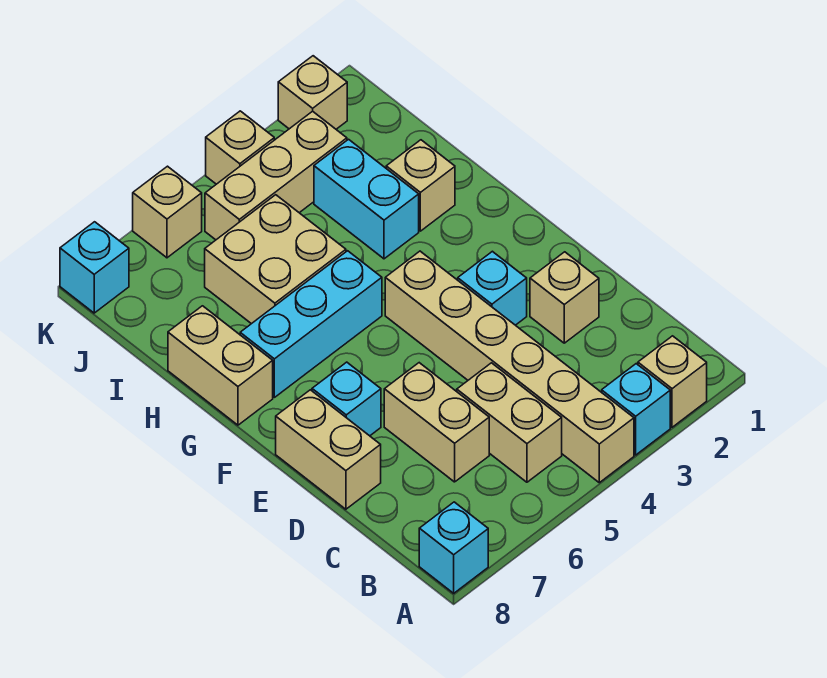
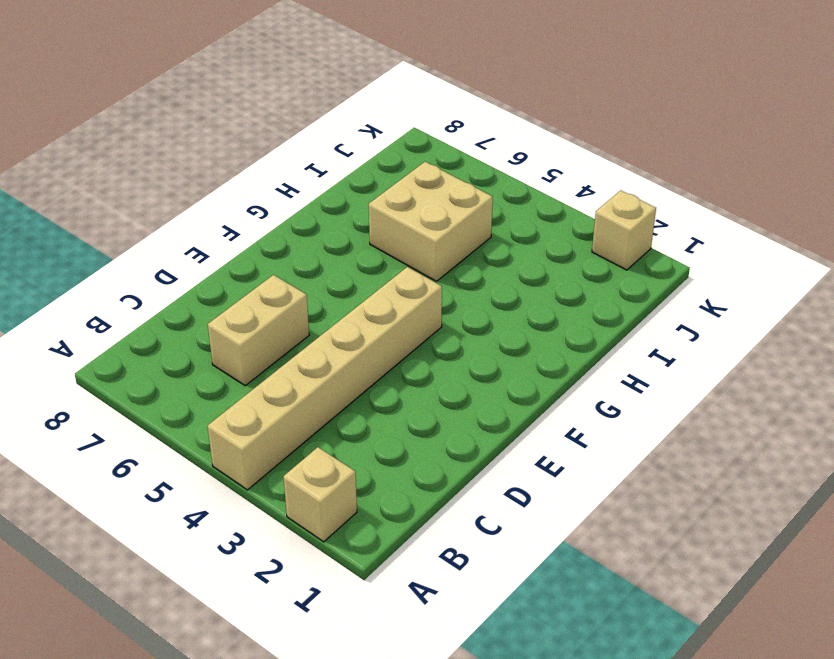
none -> cyan 1x1 brick [602,364,670,455]
none -> cyan 1x1 brick [419,502,488,593]
none -> tan 1x2 brick [457,363,562,482]

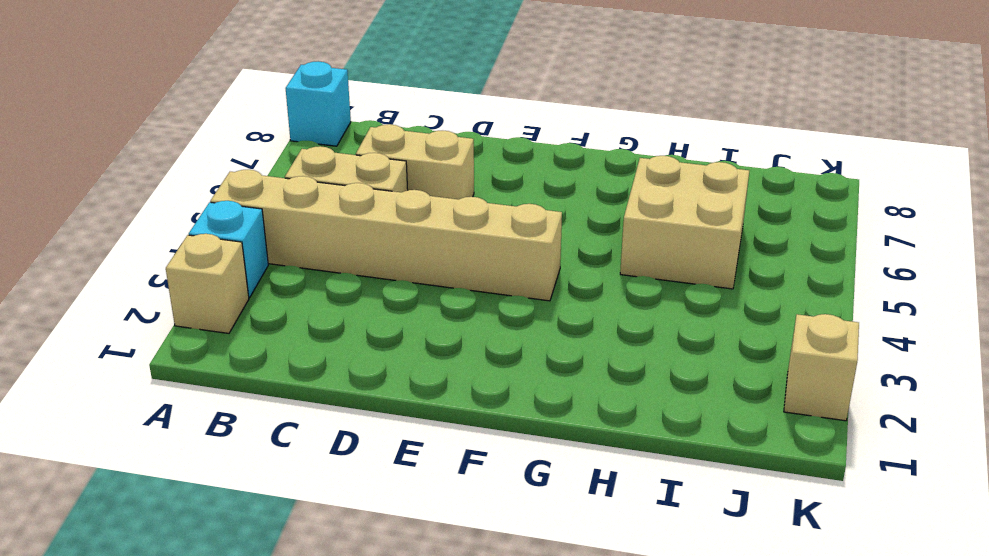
none -> tan 1x1 brick [530,252,599,343]
none -> tan 1x2 brick [276,390,381,509]
none -> cyan 1x1 brick [458,251,527,325]

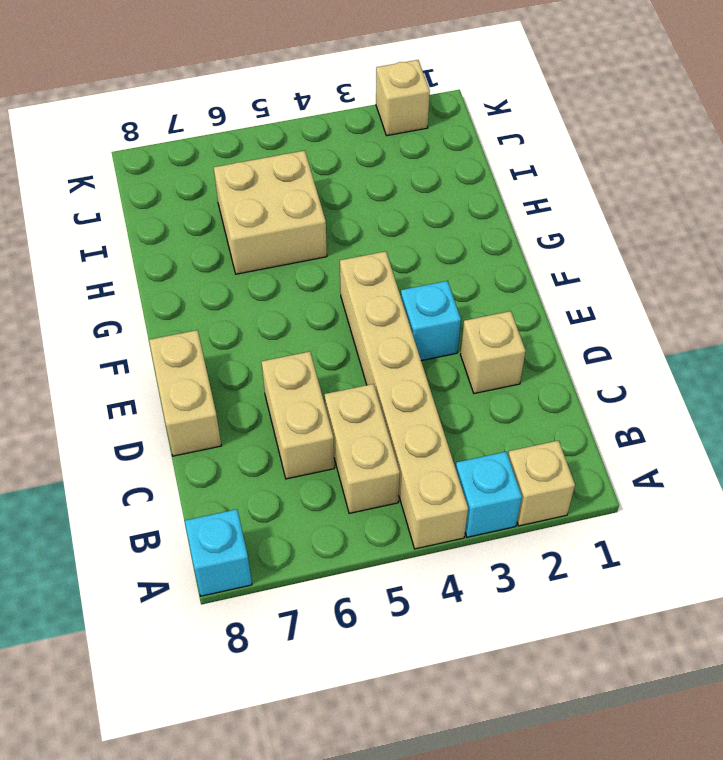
none -> cyan 1x1 brick [312,362,381,436]
none -> cyan 1x3 brick [240,251,382,397]
none -> tan 1x2 brick [168,306,273,425]

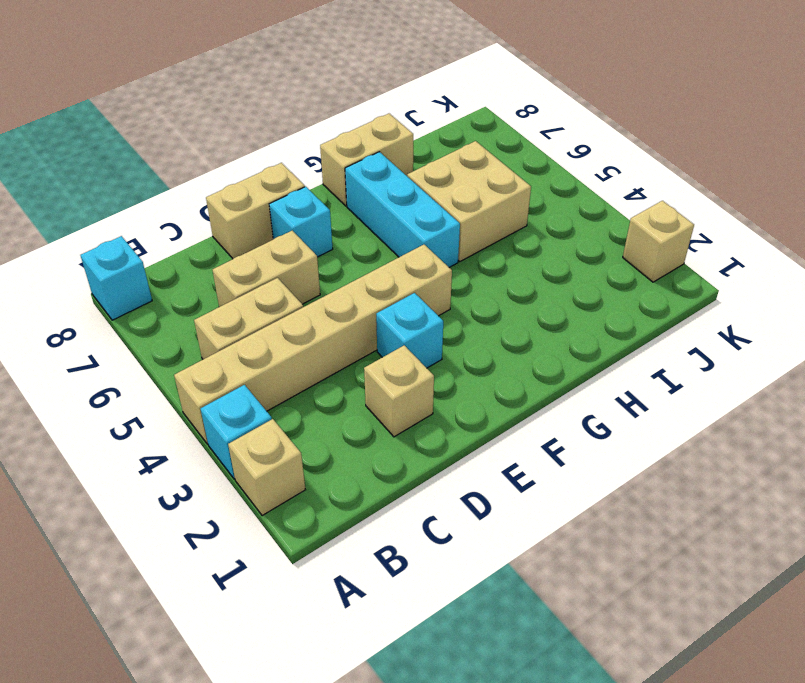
none -> tan 1x1 brick [386,140,455,231]
none -> cyan 1x2 brick [314,139,419,259]
none -> tan 1x3 brick [205,111,347,240]

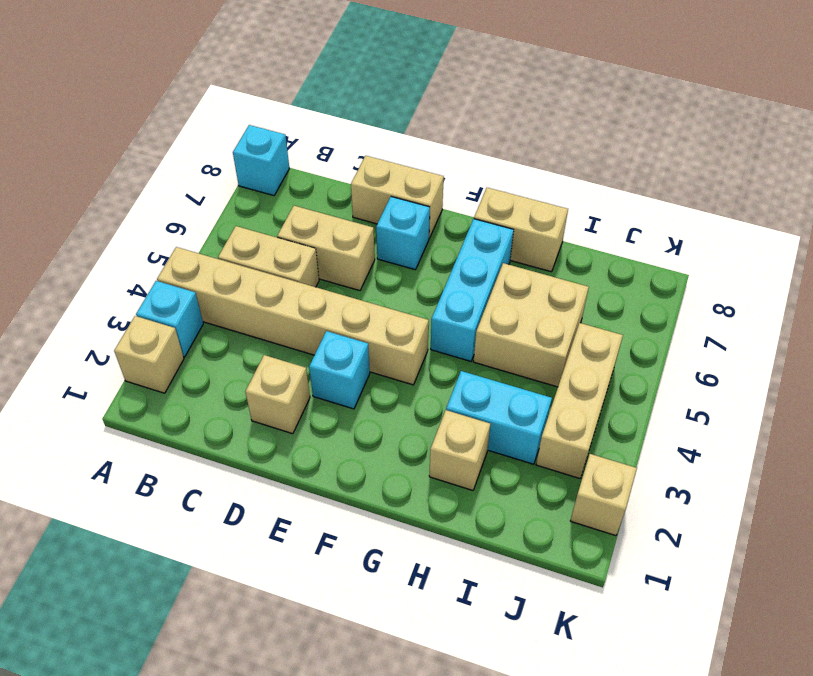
none -> tan 1x1 brick [206,111,274,184]
none -> tan 1x1 brick [133,166,202,258]
none -> cyan 1x1 brick [60,222,129,313]

